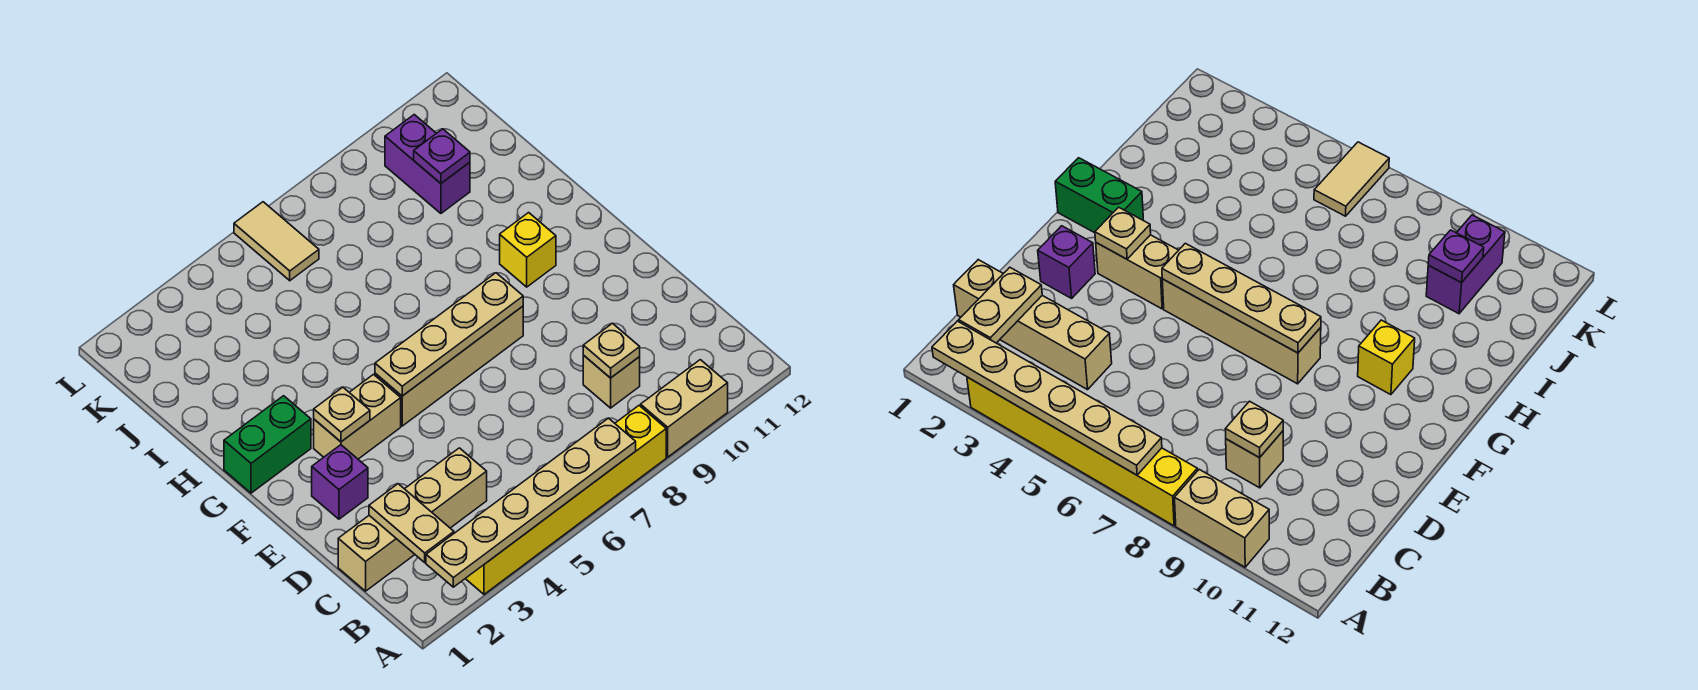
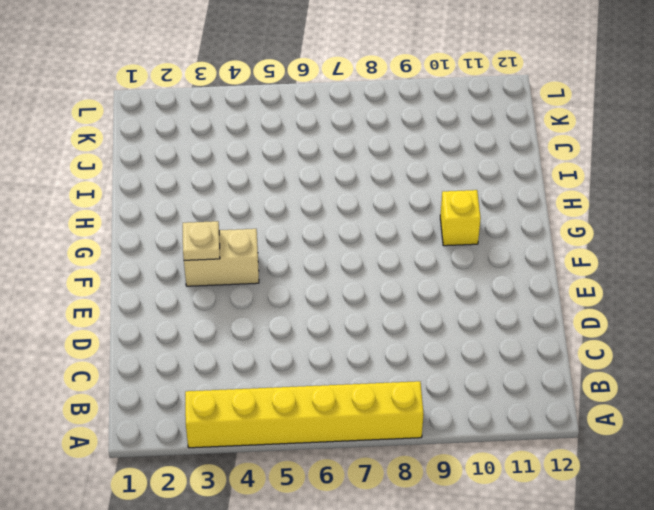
none -> tan 1x2 brick [641,360,728,457]
none -> tan 1x4 brick [338,448,487,591]
none -> tan 1x1 brick [583,355,640,408]

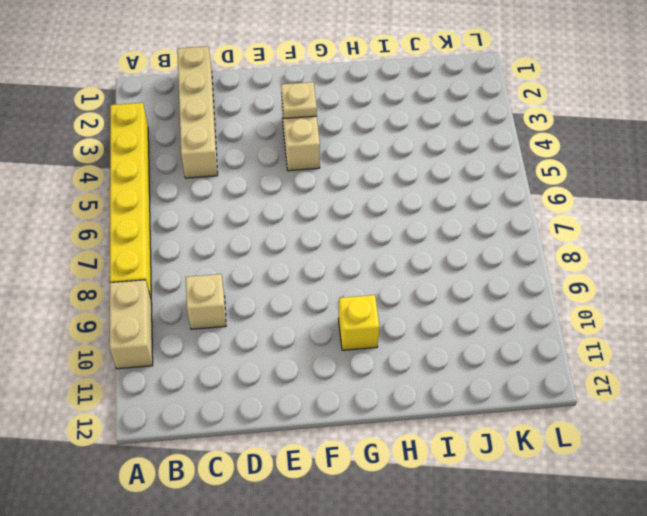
none -> purple 1x1 brick [312,445,368,519]
none -> tan 1x4 brick [375,306,523,426]
none -> green 1x2 brick [224,396,311,493]

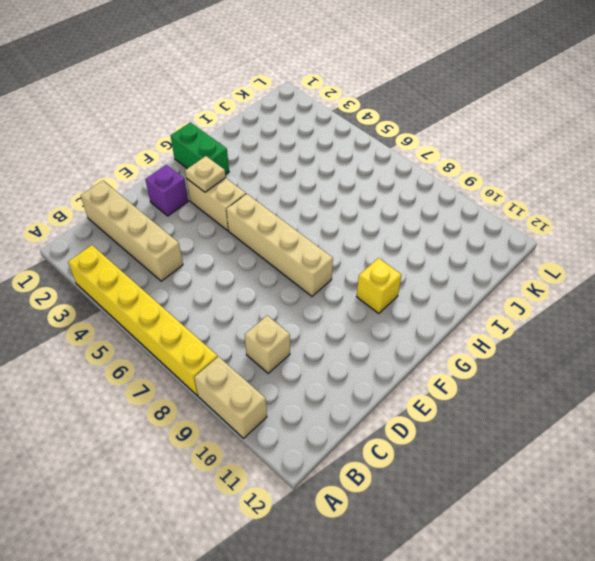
none -> purple 1x2 brick [385,115,470,213]
none -> tan 1x2 tile [234,202,319,281]
none -> tan 1x6 plate [426,418,636,587]

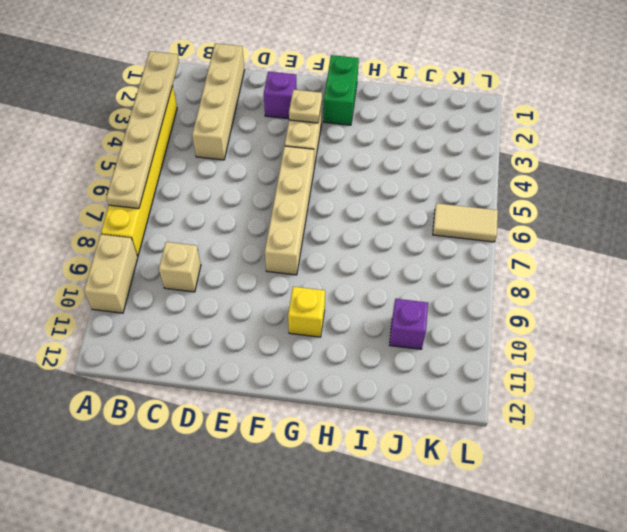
purple 1x1 brick [390,299,428,349] -> purple 1x2 brick [385,115,470,213]
none -> tan 1x2 plate [369,484,454,563]
none -> tan 1x1 plate [583,323,640,378]
none -> tan 1x4 plate [375,273,523,396]

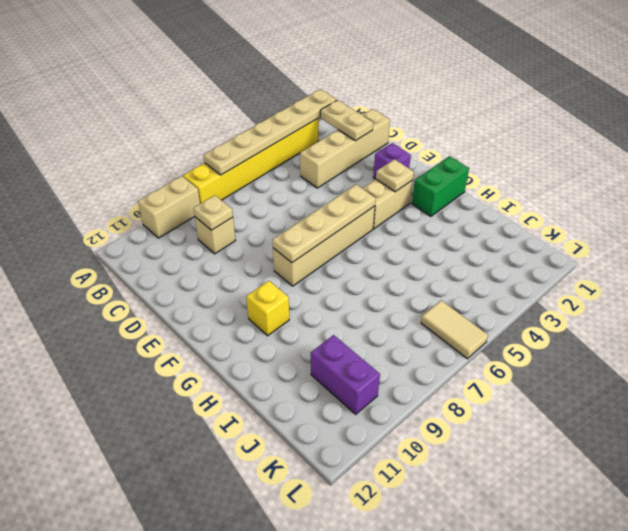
none -> purple 1x1 plate [414,129,470,183]

